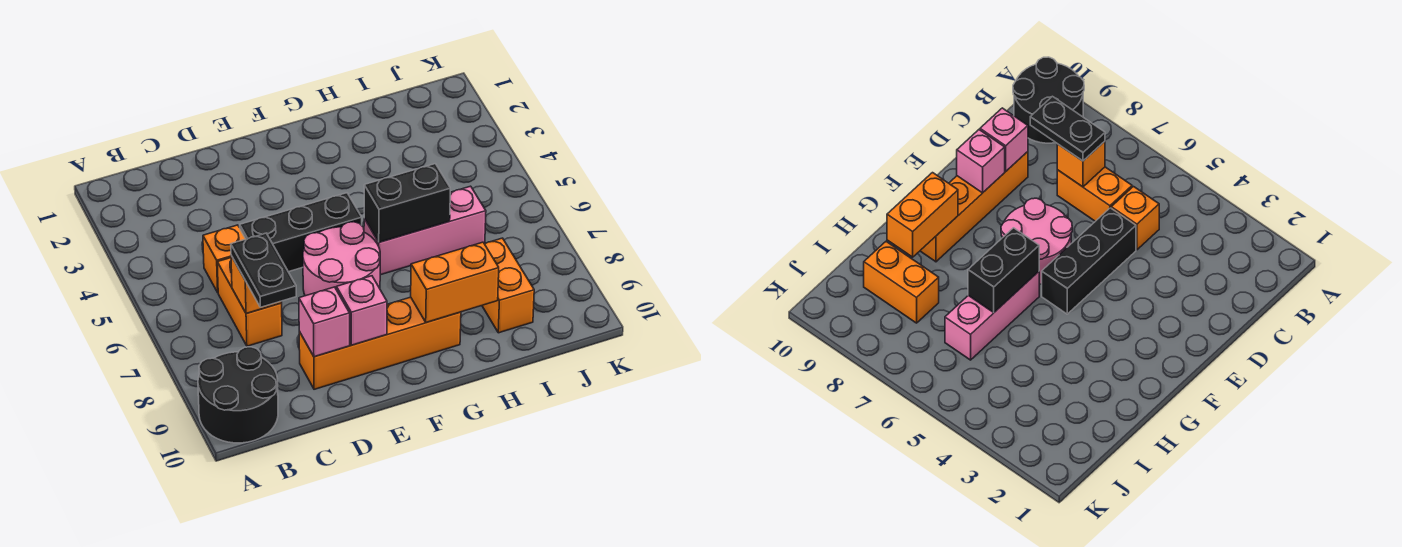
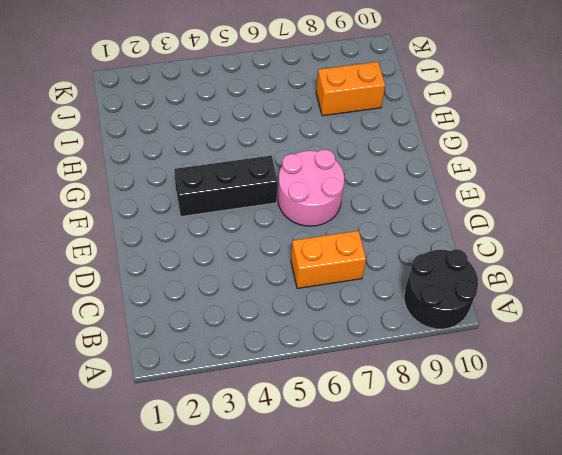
black 1x3 brick [174,155,278,216] -> black 1x3 brick turned to [240,193,362,272]
none -> orange 1x1 brick [203,225,245,292]
none -> orange 1x4 brick [299,297,461,389]
none -> pink 1x3 brick [364,186,486,275]

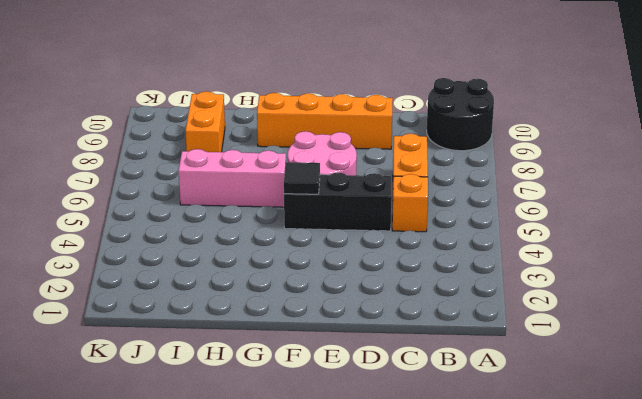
black 1x1 tile [284,162,320,194] -> none
none -> orange 1x1 brick [231,256,282,314]
none -> pink 1x1 brick [299,287,350,357]
none -> pink 1x1 brick [336,276,387,345]

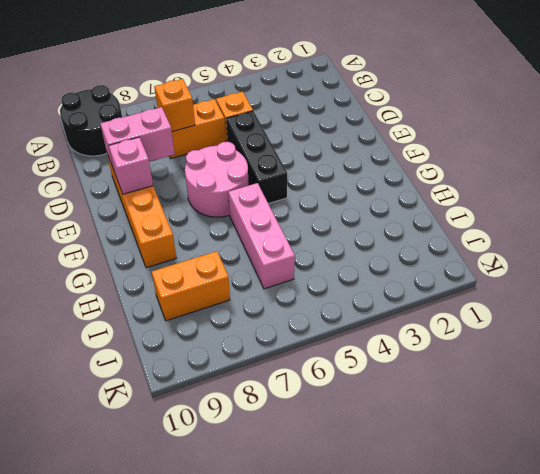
pink 1x2 brick [100,107,175,169] -> pink 1x1 brick [299,287,350,357]
none -> black 1x2 brick [364,164,450,242]
none -> orange 1x2 brick [411,242,499,323]
none -> black 1x2 plate [231,233,296,307]

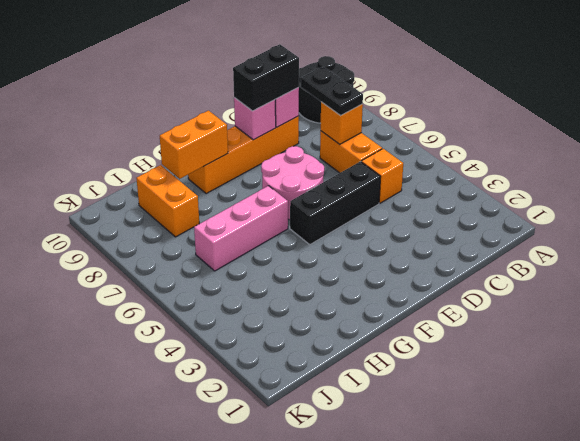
black 1x2 brick [233,44,299,111] -> black 1x2 brick moved to [364,164,450,242]

